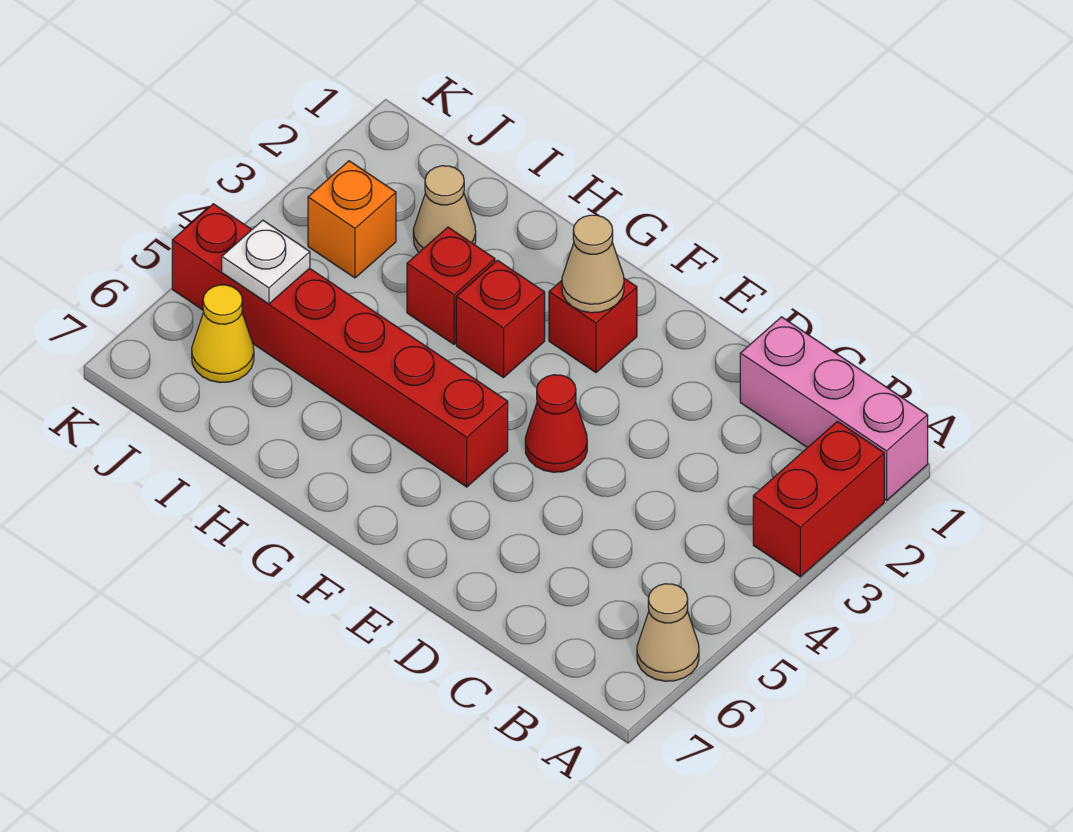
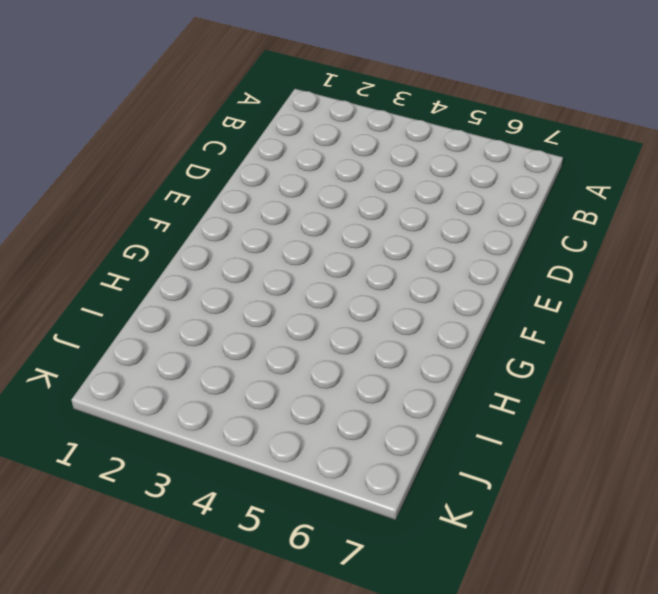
none -> pink 1x3 brick [740,317,928,500]
none -> red 1x2 brick [753,421,884,577]
none -> tan 1x1 cone [637,584,699,681]

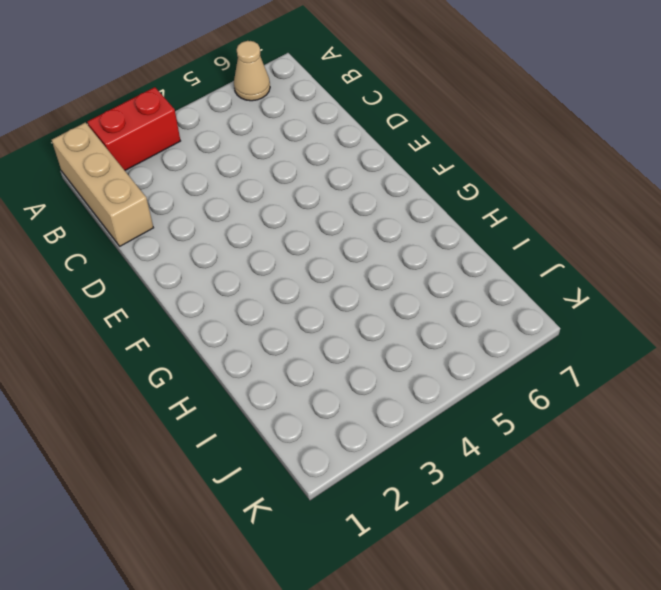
tan 1x3 brick [52,122,153,246] -> pink 1x3 brick [740,317,928,500]
none -> red 1x1 cone [525,375,587,472]
none -> red 1x1 brick [549,278,637,372]
none -> red 1x6 brick [172,204,508,487]

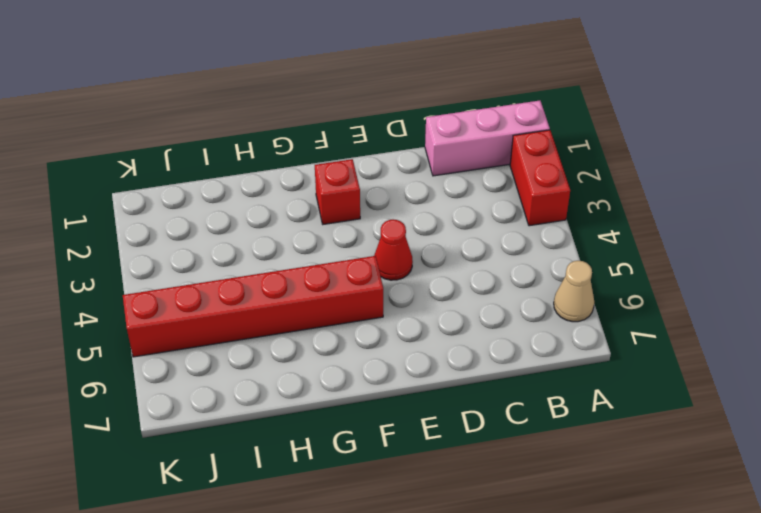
none -> red 1x1 brick [456,260,545,378]
none -> red 1x1 brick [407,227,495,344]
none -> tan 1x1 cone [413,166,476,252]

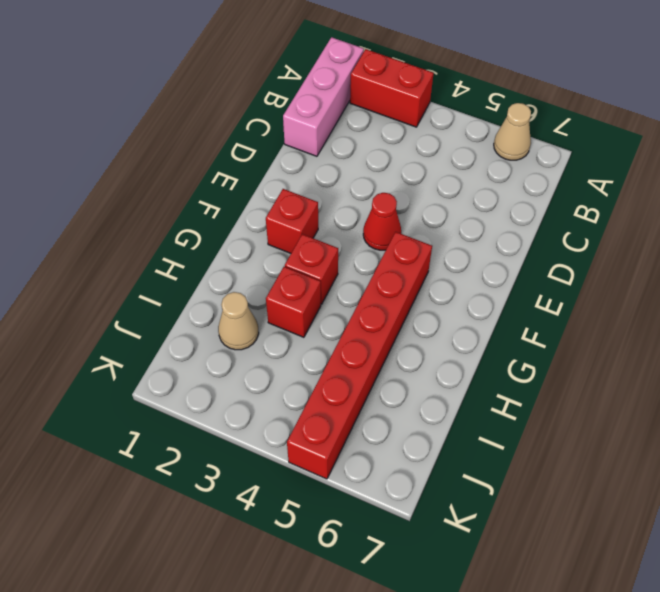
none -> orange 1x1 brick [308,161,396,278]
none -> yellow 1x1 cone [192,285,254,383]
none -> tan 1x1 cone [562,215,624,313]

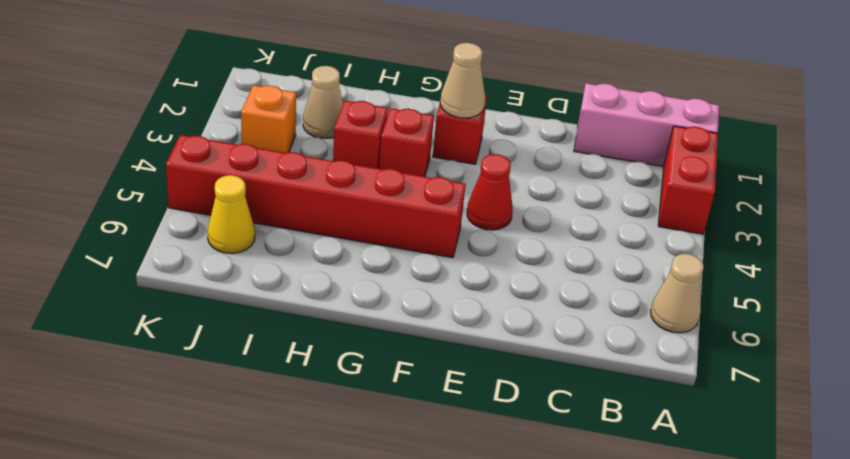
none -> white 1x1 plate [222,220,310,304]

